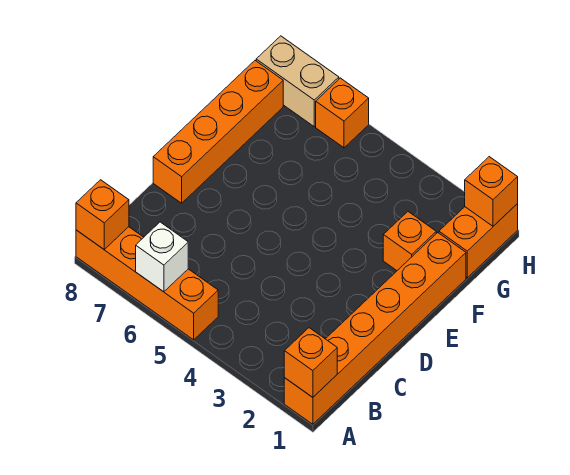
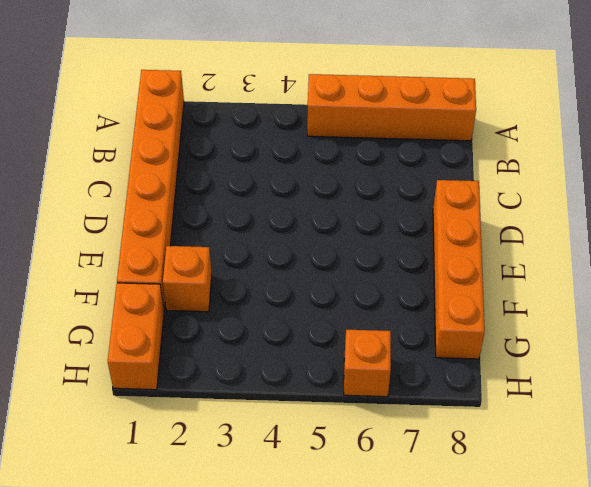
none -> tan 1x2 brick [256,36,339,127]
none -> orange 1x1 brick [284,328,337,397]

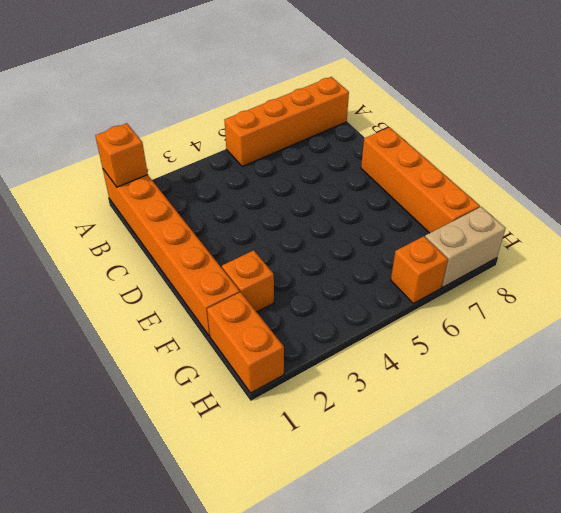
none -> white 1x1 brick [136,222,188,292]
none -> orange 1x1 brick [76,180,129,249]

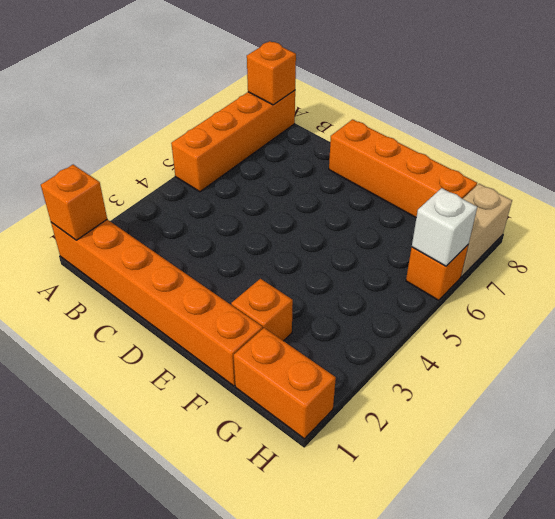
white 1x1 brick [412,188,477,266] -> white 1x1 brick moved to [136,222,188,292]
none -> orange 1x1 brick [465,157,518,226]

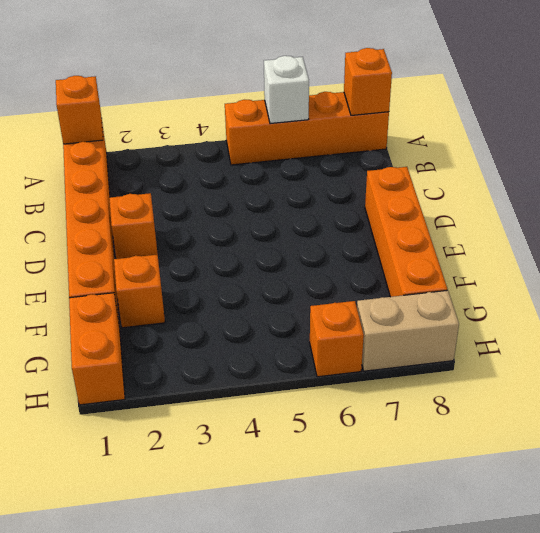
orange 1x1 brick [109,193,158,259] -> orange 1x1 brick moved to [465,157,518,226]

